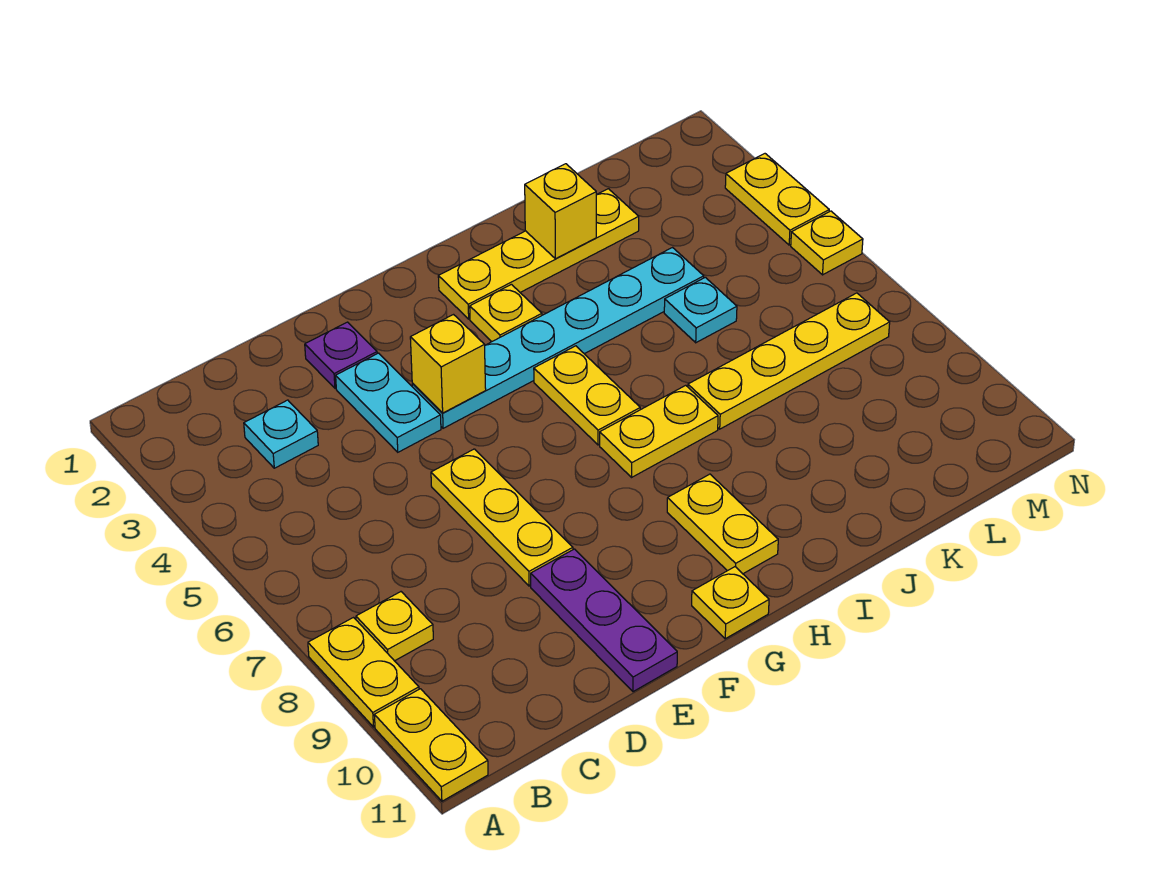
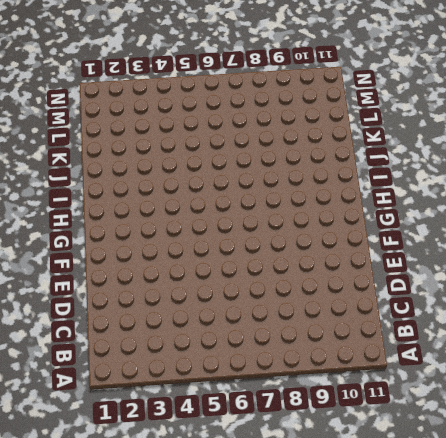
none -> yellow 1x2 plate [308,618,419,727]
none -> yellow 1x2 plate [374,689,488,801]
none -> yellow 1x1 plate [356,592,433,661]

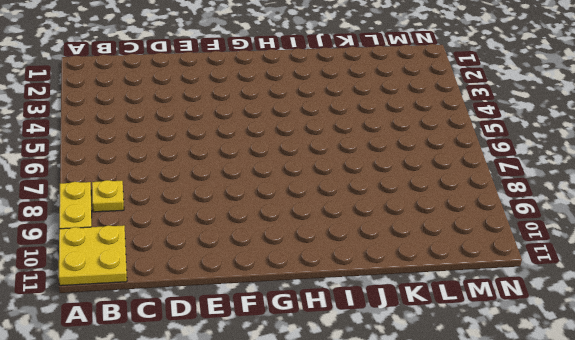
yellow 2x2 plate [59,225,127,286] -> yellow 1x2 plate [374,689,488,801]
none -> cyan 1x1 plate [244,400,318,468]
none -> purple 1x1 plate [305,322,377,388]
none -> cyan 1x2 plate [336,353,441,452]

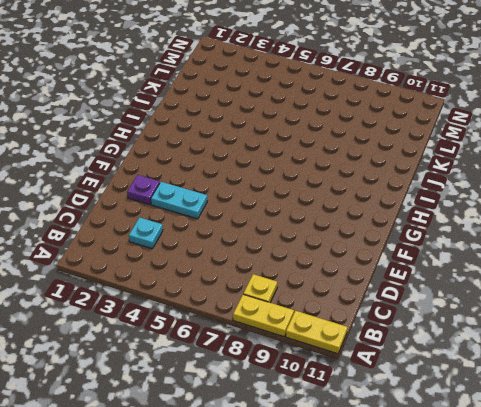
none -> yellow 1x3 plate [431,449,573,586]
none -> purple 1x3 plate [531,549,677,692]
none -> cyan 1x6 plate [412,248,704,428]

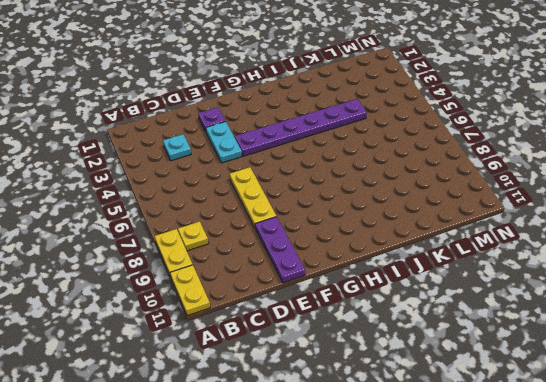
purple 1x6 plate [235,99,367,156] -> cyan 1x6 plate [412,248,704,428]
none -> yellow 1x1 plate [692,567,769,639]
none -> yellow 1x4 plate [438,189,639,319]
none -> yellow 1x1 plate [470,284,542,342]

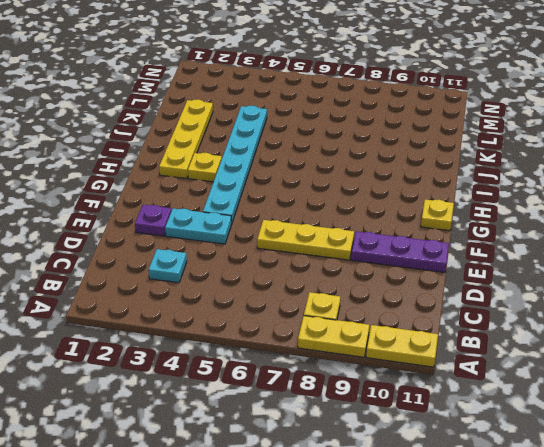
none -> yellow 1x2 plate [534,346,640,445]
none -> yellow 1x2 plate [600,385,718,477]
none -> yellow 1x2 plate [667,474,778,574]

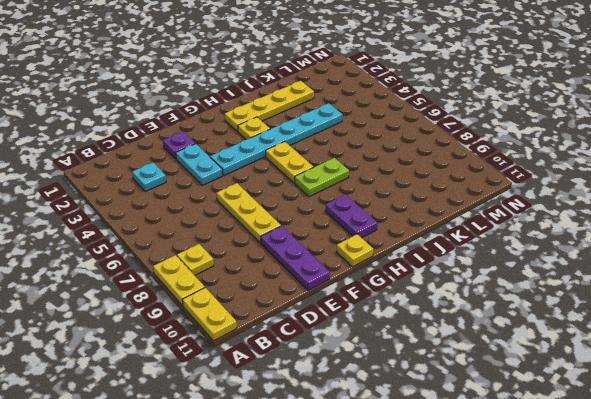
lime 1x2 plate [295,158,349,197] -> yellow 1x2 plate [600,385,718,477]
purple 1x2 plate [325,195,377,238] -> yellow 1x2 plate [667,474,778,574]
none -> yellow 1x4 plate [688,293,890,429]
none -> cyan 1x1 plate [664,277,737,343]
none -> yellow 1x2 plate [725,154,829,245]

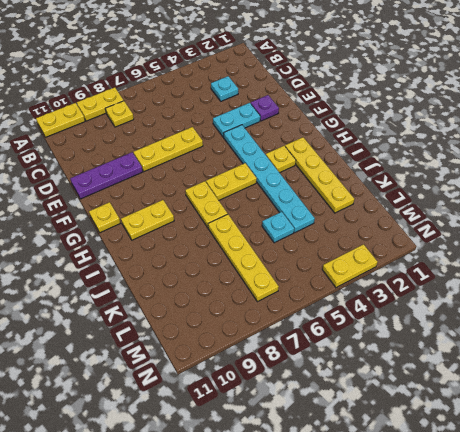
none -> yellow 1x1 plate [791,211,863,275]
none -> yellow 1x1 brick [410,315,486,413]
none -> yellow 1x1 brick [525,164,596,259]

